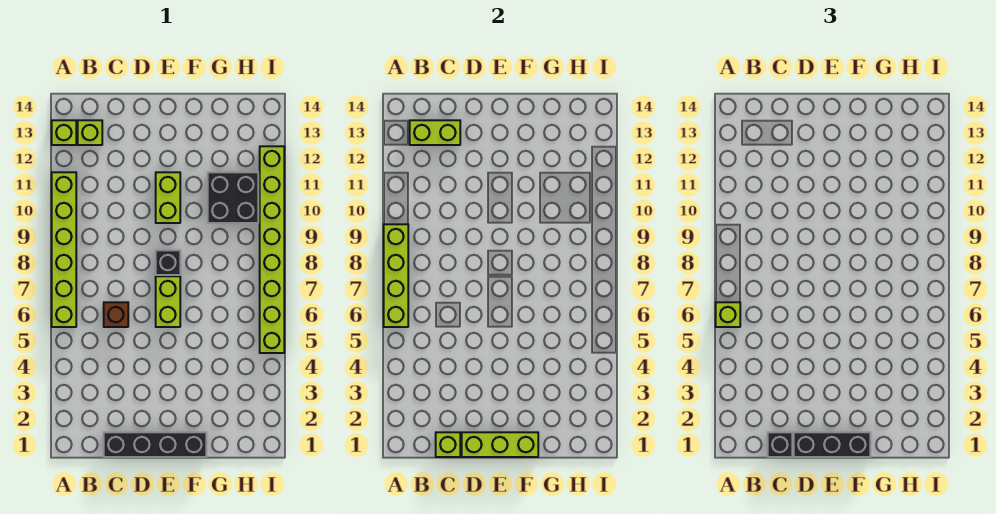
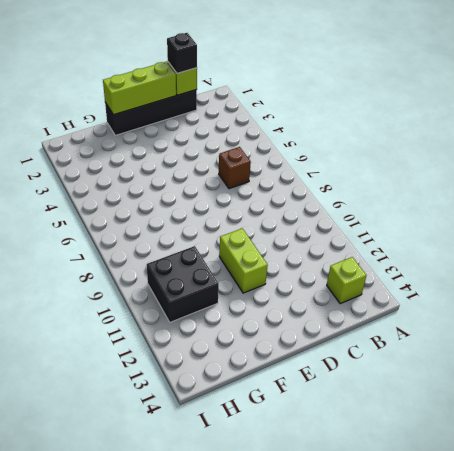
none -> lime 1x6 brick [52,172,76,327]
none -> lime 1x1 brick [52,120,76,145]
none -> lime 1x2 brick [156,276,180,327]

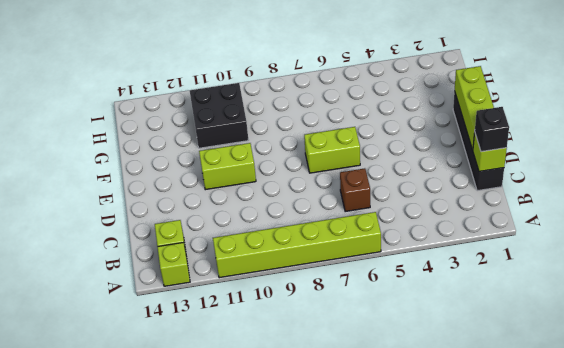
none -> black 1x1 brick [156,250,180,275]
none -> lime 1x8 brick [260,146,284,353]
none -> lime 1x4 brick [384,224,408,327]

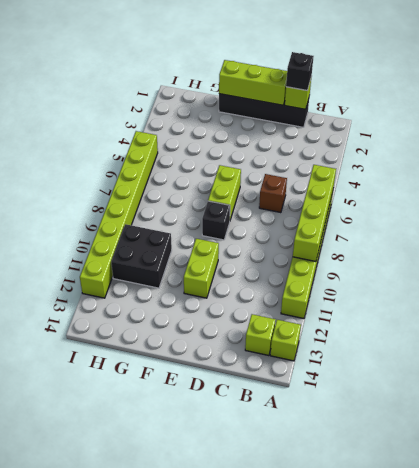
none -> lime 1x2 brick [410,120,460,145]
none -> lime 1x1 brick [716,302,740,327]
none -> black 1x3 brick [794,432,870,457]

